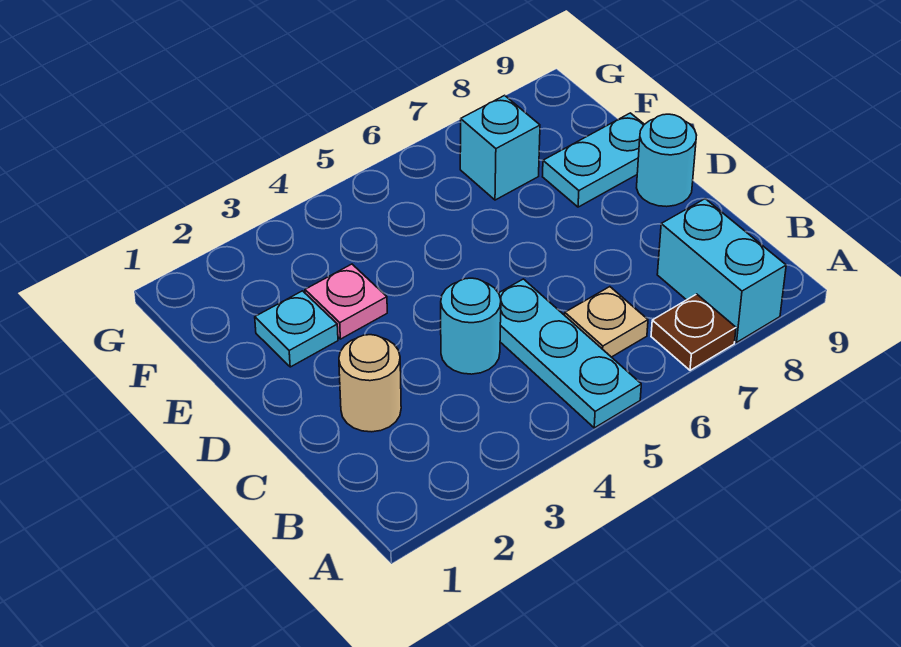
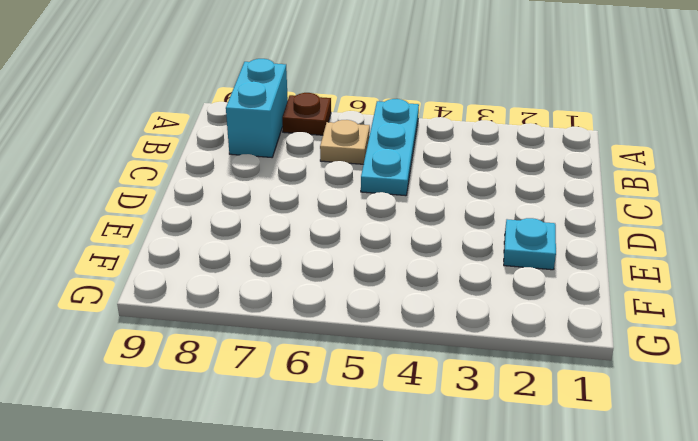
none -> tan 1x1 round brick [339,335,401,432]
none -> cyan 1x1 round brick [441,278,501,374]

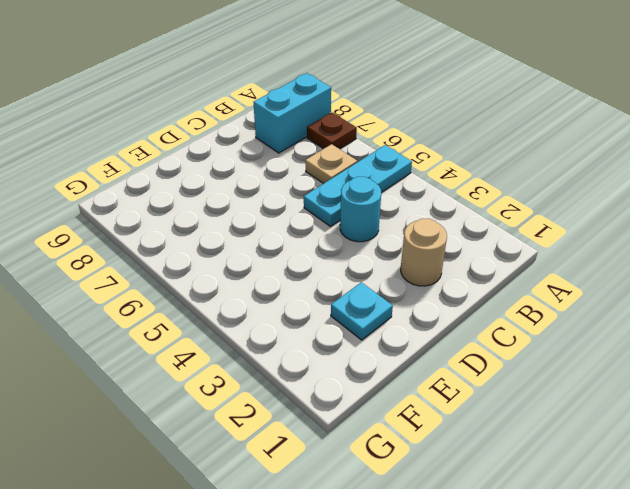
none -> cyan 1x1 round brick [637,114,697,207]
none -> pink 1x1 plate [305,264,387,339]

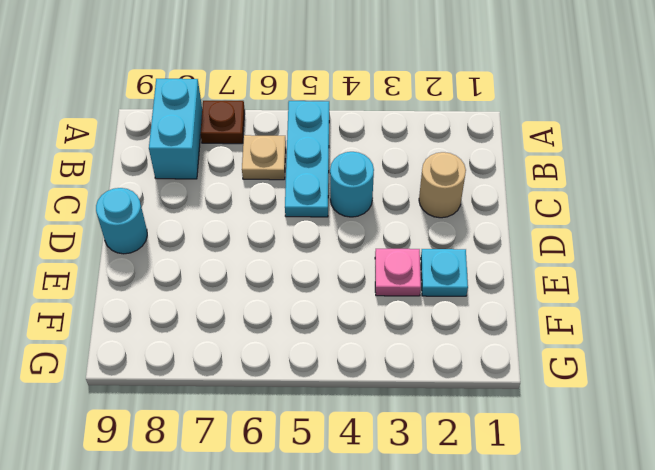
none -> cyan 1x2 plate [543,113,644,207]
none -> cyan 1x1 brick [460,95,540,200]

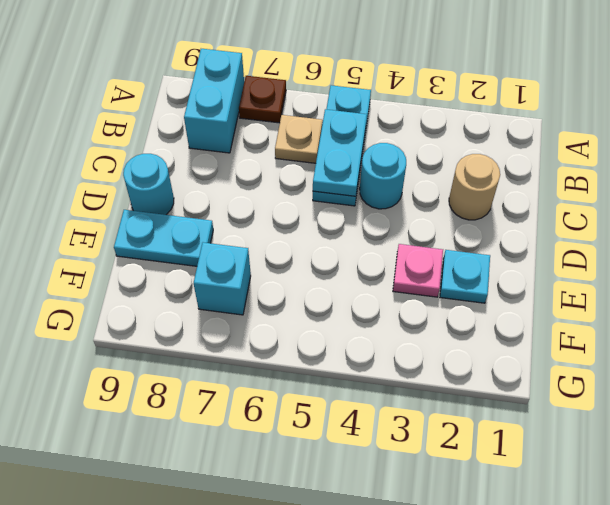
cyan 1x2 plate [313,109,367,196] -> none

